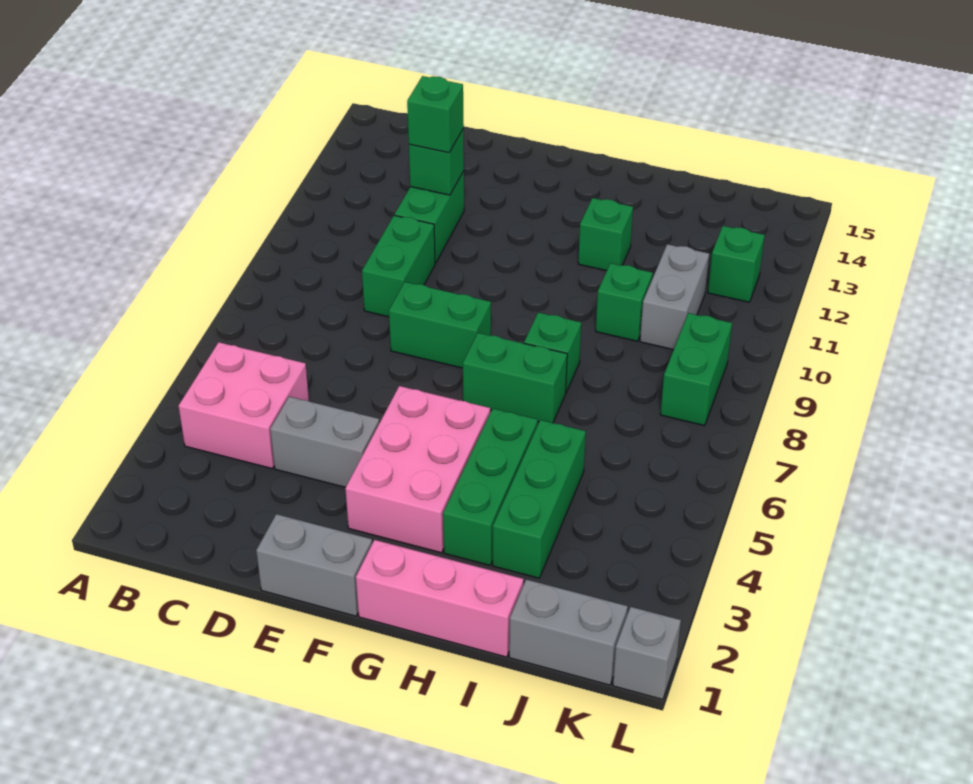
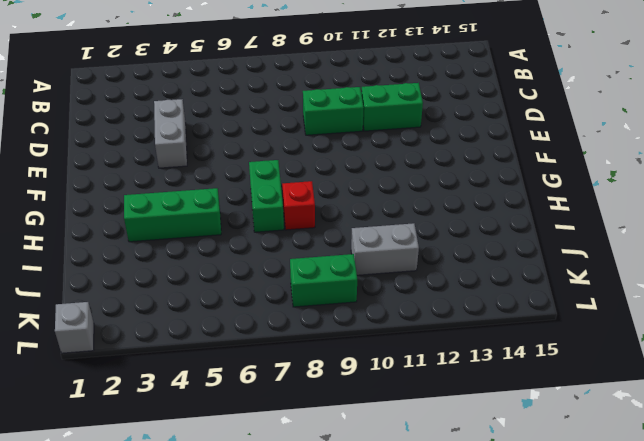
red 1x1 brick [282,181,315,230] -> green 1x1 brick [524,312,581,392]
none -> pink 2x2 brick [179,342,309,469]
none -> grey 1x2 brick [256,514,372,616]
none -> green 1x2 brick [389,282,491,368]

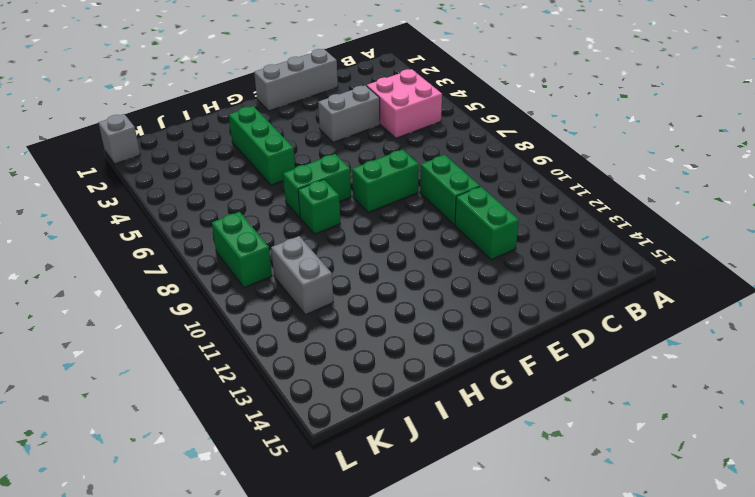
grey 1x3 brick [254,49,338,111] -> grey 1x2 brick [256,514,372,616]
none -> pink 2x3 brick [345,386,490,553]
none -> pink 1x3 brick [356,540,524,657]
none -> green 1x1 brick [578,198,633,271]

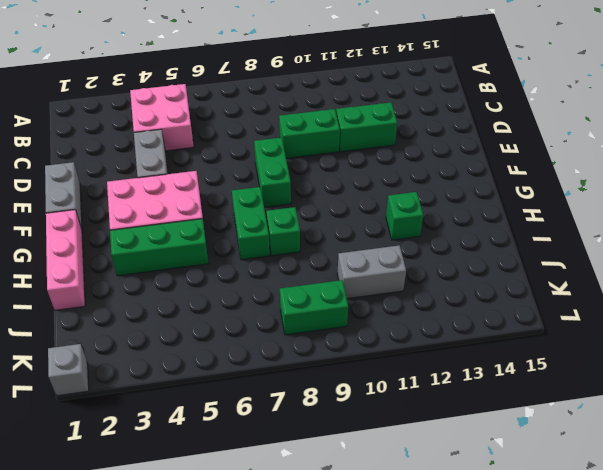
none -> green 1x3 brick [493,420,586,578]
none -> green 1x1 brick [596,263,653,341]
none -> grey 1x2 brick [509,579,628,685]

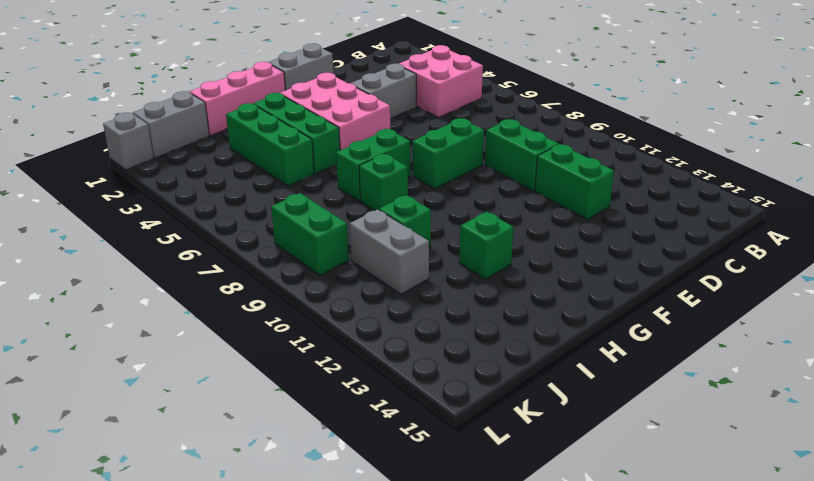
none -> green 1x1 brick [708,226,765,302]
none -> green 1x1 brick [409,129,464,195]
none -> green 1x1 brick [407,76,464,153]

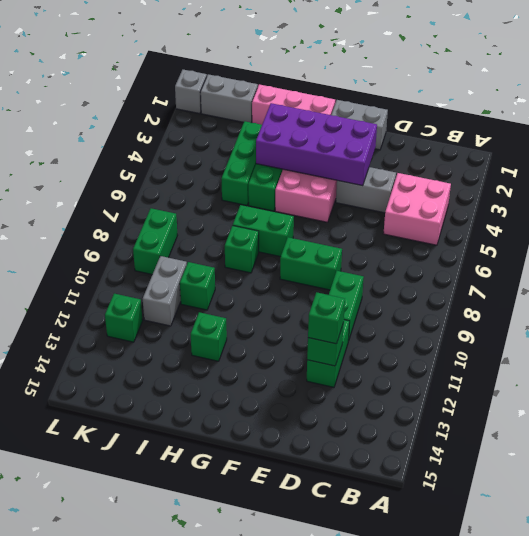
purple 2x4 brick [256,103,377,186] -> none

